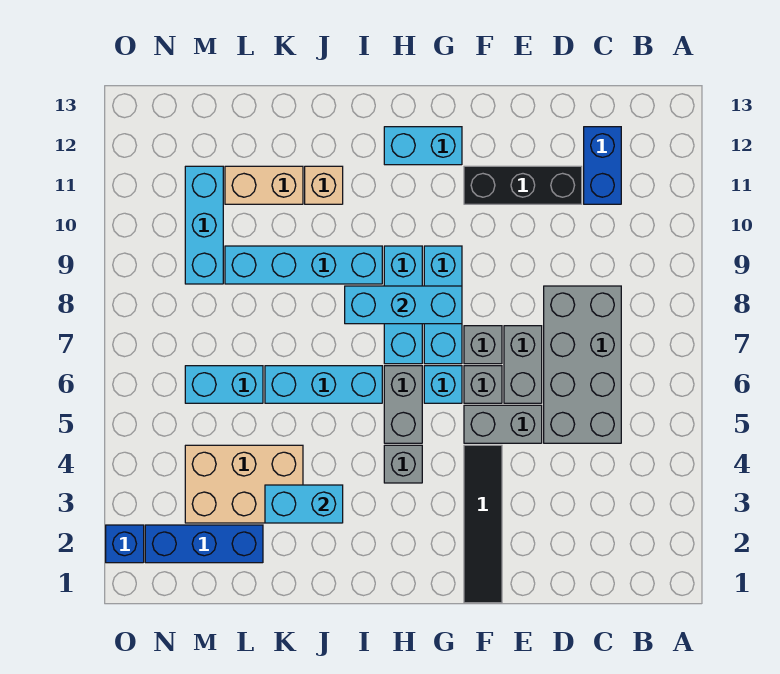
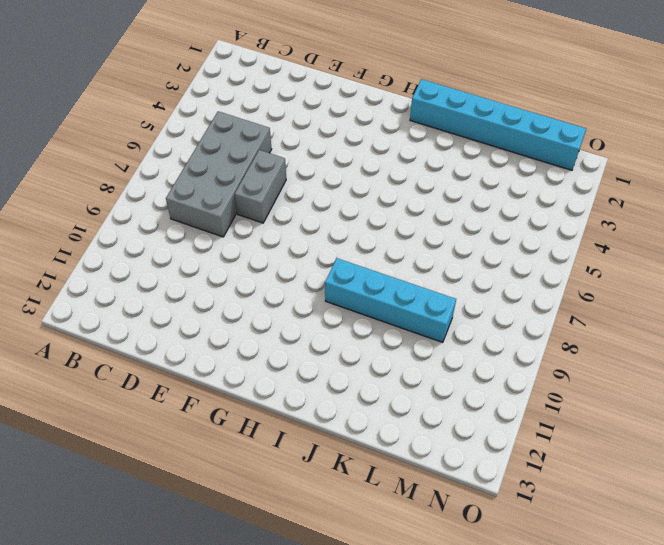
cyan 1x6 brick [410,79,586,170] -> none
none -> blue 1x2 brick [584,127,621,204]
none -> black 1x3 brick [464,166,582,204]
none -> grey 1x2 brick [464,405,542,443]

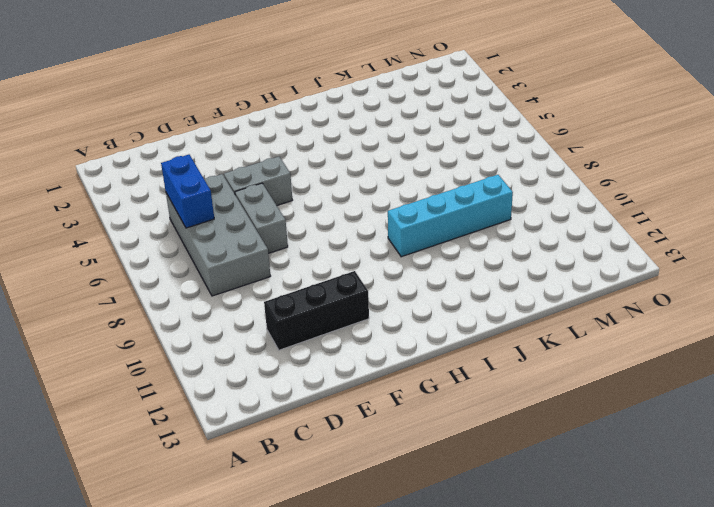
blue 1x2 brick [161,155,214,228] -> blue 1x2 brick moved to [584,127,621,204]
none -> black 1x4 tile [464,445,502,603]
none -> grey 1x1 brick [464,366,502,403]
none -> grey 1x1 brick [464,326,502,364]

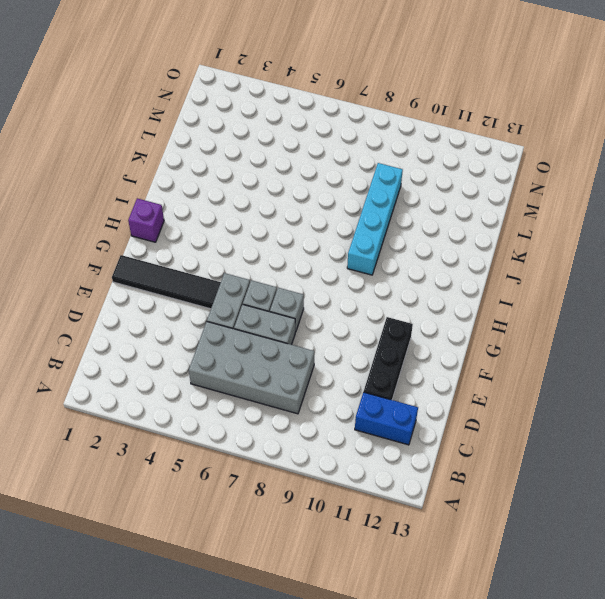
purple 1x1 brick [128,198,164,242] -> none
none -> cyan 1x1 brick [424,366,462,403]
none -> cyan 1x3 brick [424,246,462,364]
none -> cyan 1x2 brick [384,127,462,165]

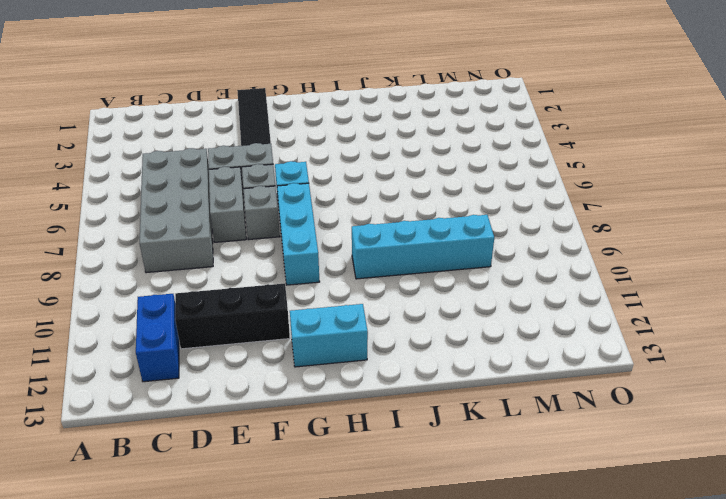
none -> grey 1x1 brick [384,445,422,483]
none -> grey 1x2 brick [384,366,422,443]
none -> cyan 1x3 brick [384,246,422,364]

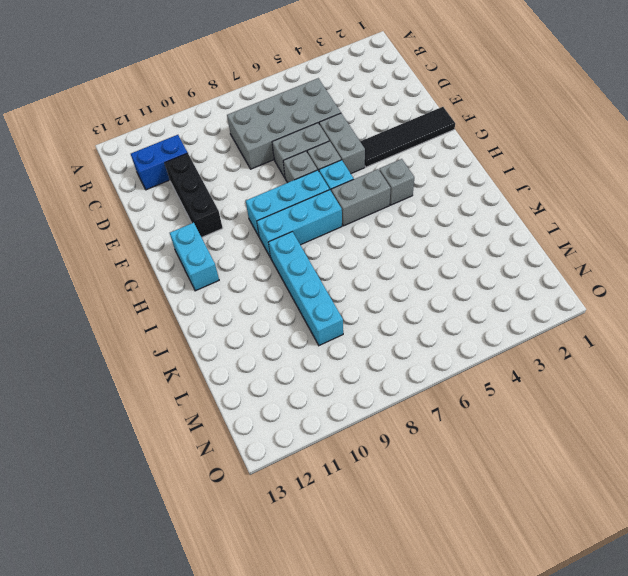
none -> cyan 1x3 brick [265,366,382,403]
none -> tan 1x1 brick [305,166,343,204]
none -> tan 2x3 brick [185,445,303,523]

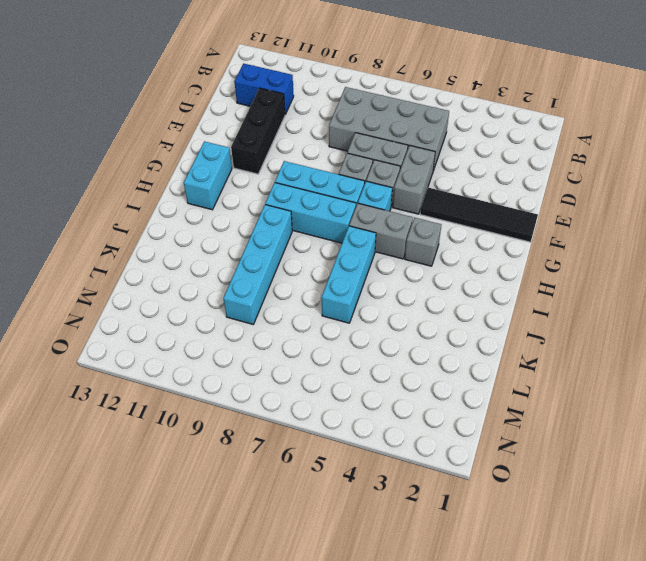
none -> tan 1x1 brick [305,166,343,204]
none -> tan 2x3 brick [185,445,303,523]
none -> tan 1x2 brick [225,166,303,204]

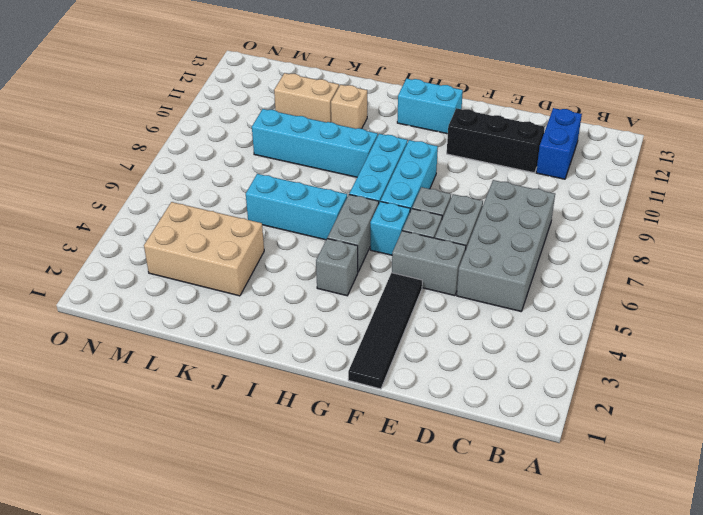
none -> blue 1x3 brick [145,525,263,563]
none -> cyan 1x2 brick [185,366,263,403]
none -> cyan 1x3 brick [185,166,223,284]

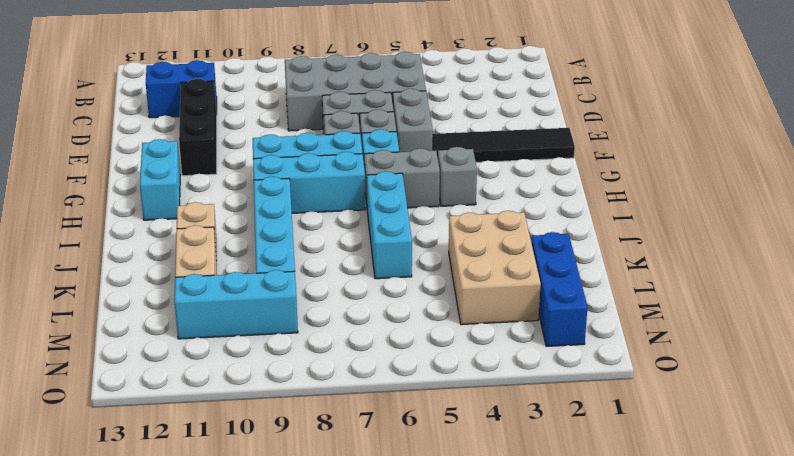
none -> cyan 1x2 brick [185,366,263,403]
none -> blue 1x1 brick [106,525,144,563]
none -> cyan 1x3 brick [345,286,462,324]

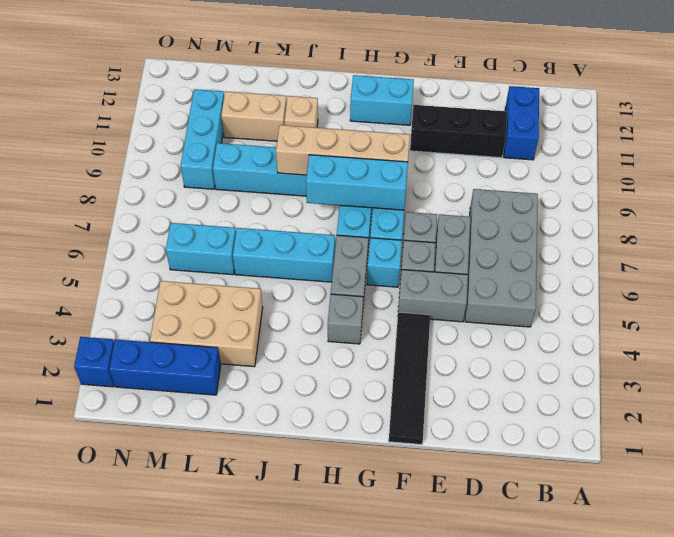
tan 1x4 brick [276,125,410,175] -> none
none -> cyan 1x2 brick [265,485,343,523]

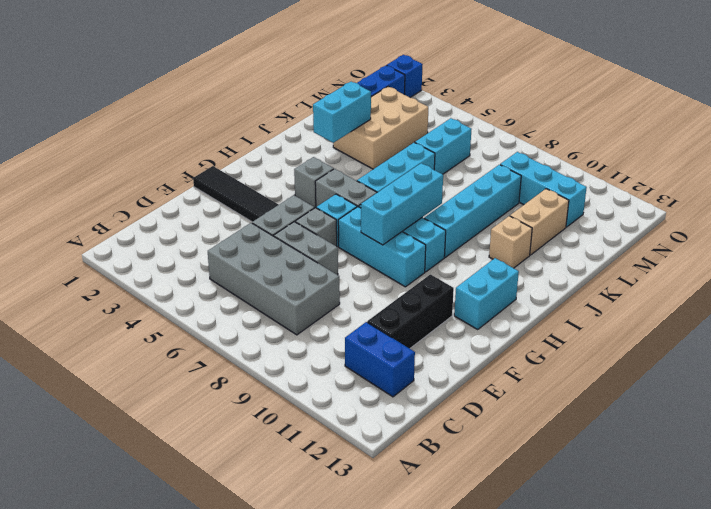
none -> grey 1x1 brick [464,326,502,364]

